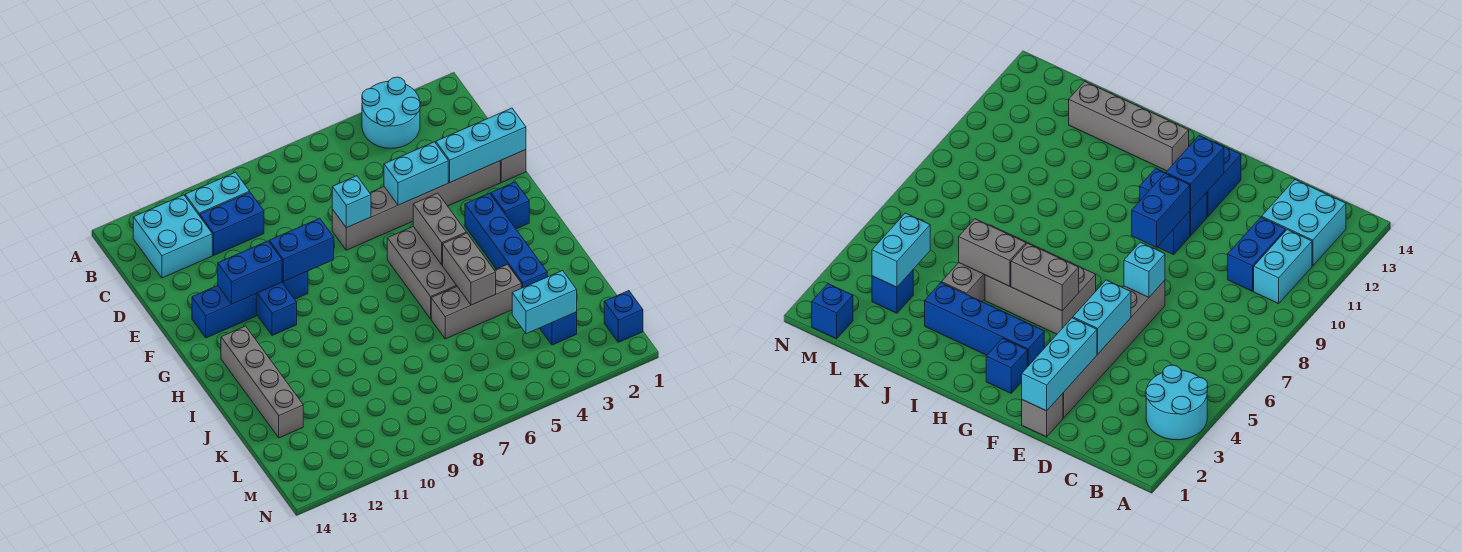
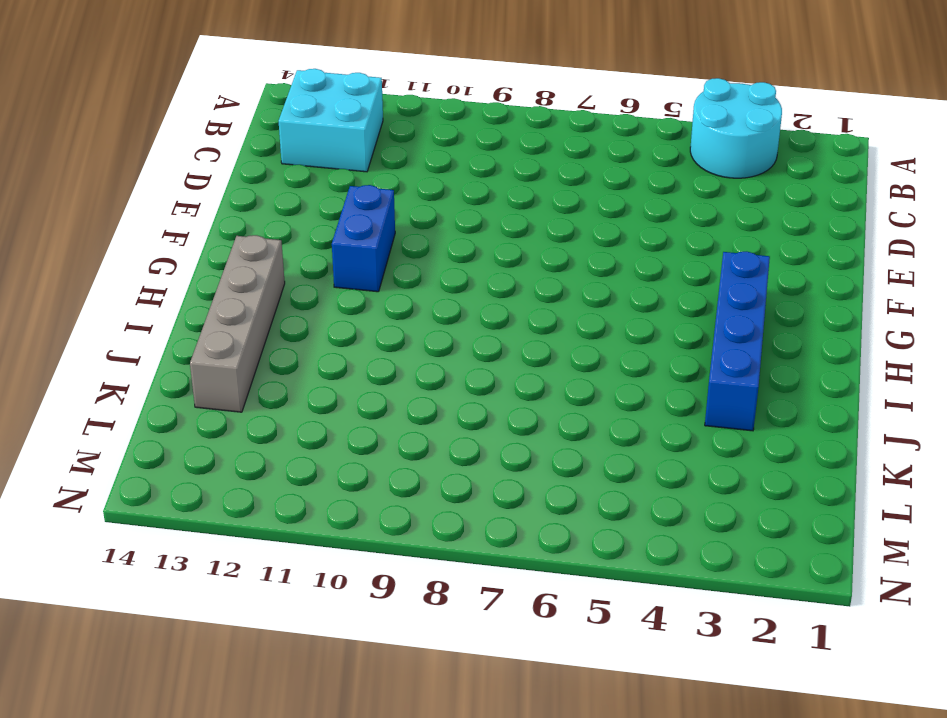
none -> cyan 1x2 brick [185,172,250,216]
none -> blue 1x2 brick [200,193,264,255]
none -> grey 1x1 brick [500,150,526,183]

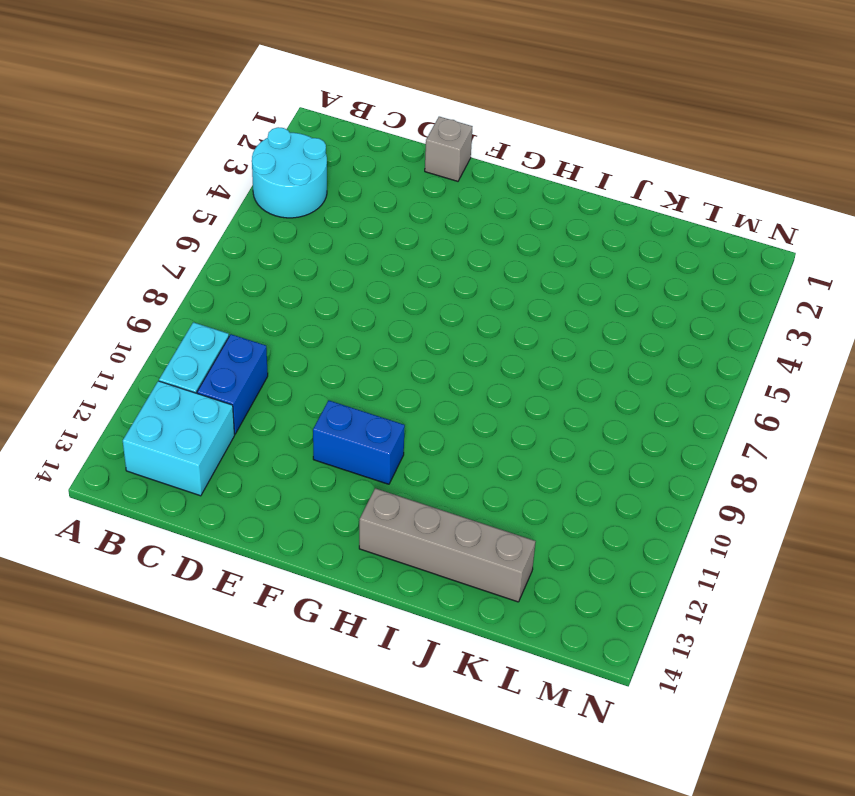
none -> grey 1x6 brick [332,161,500,250]
none -> blue 1x1 brick [282,271,308,299]
none -> blue 1x2 brick [192,286,256,338]

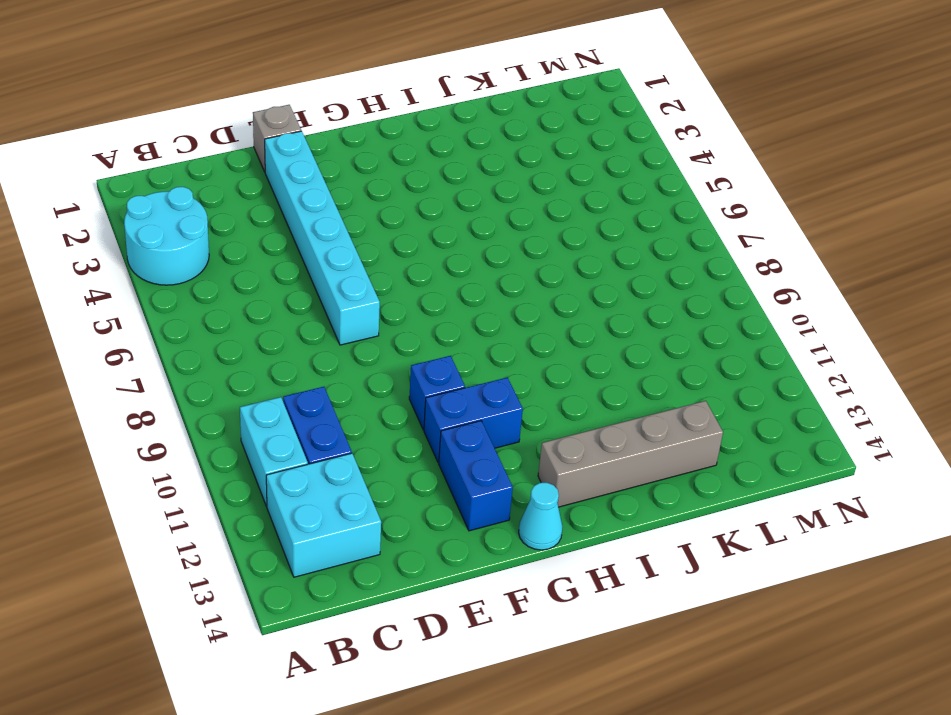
cyan 1x6 brick [265,131,380,345] -> grey 1x6 brick [332,161,500,250]
cyan 1x1 cone [519,483,562,550] -> none
none -> blue 1x1 brick [491,182,529,229]
none -> blue 1x4 brick [465,193,547,288]
none -> grey 2x3 brick [387,226,457,319]

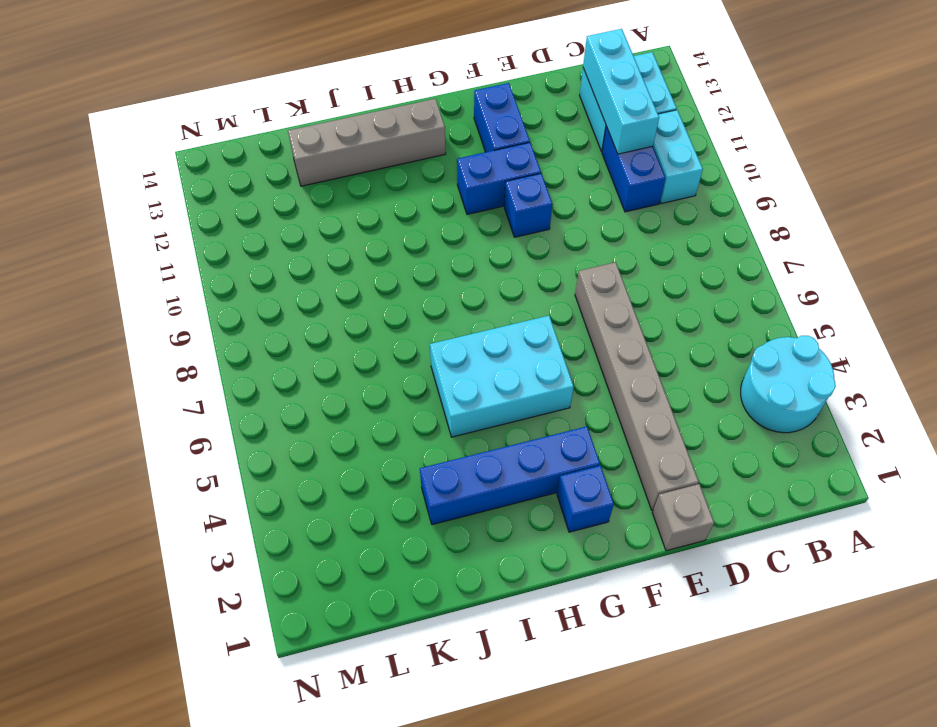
cyan 1x3 brick [583,29,659,154] -> cyan 1x3 brick moved to [436,108,526,182]
cyan 2x3 brick [430,316,574,437] -> grey 2x3 brick [387,226,457,319]
none -> grey 1x3 brick [431,265,521,339]
none -> blue 1x1 brick [540,312,577,345]
none -> blue 1x1 brick [604,291,643,342]

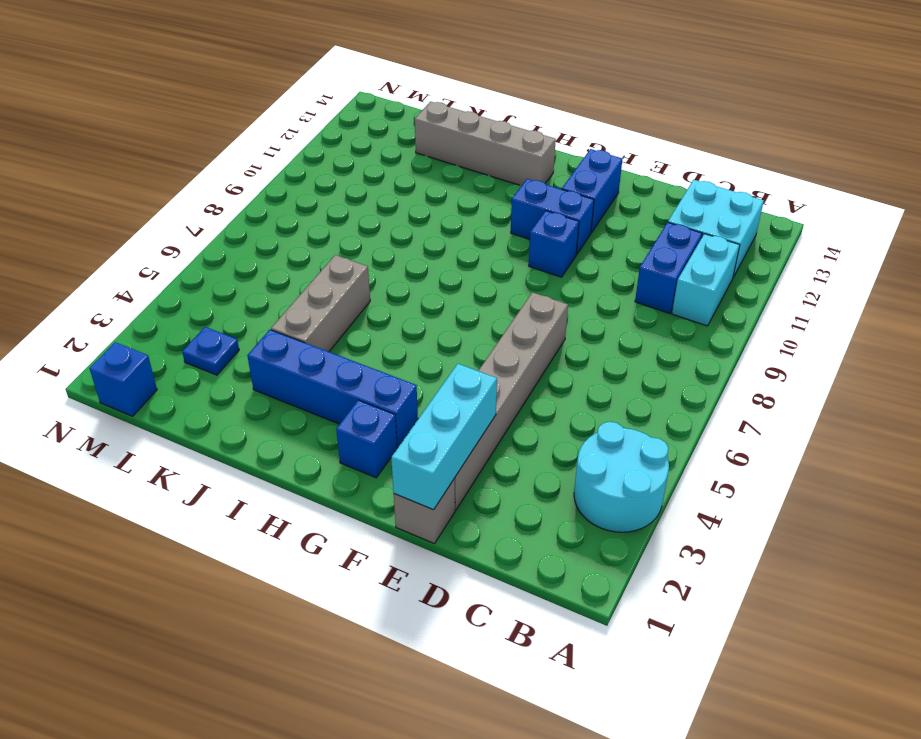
blue 1x1 plate [182,327,239,375] -> blue 1x1 brick [540,312,577,345]
none -> grey 2x3 brick [387,226,457,319]
none -> cyan 1x2 brick [384,142,448,205]
none -> cyan 1x1 brick [332,176,371,228]

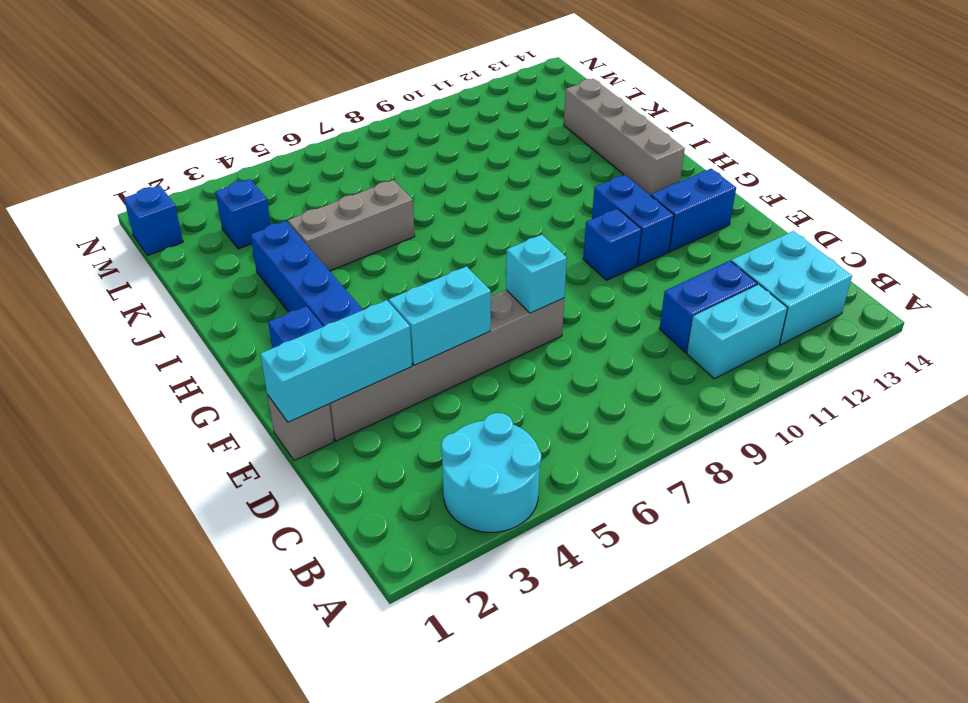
none -> grey 2x3 brick [387,226,457,319]
none -> blue 1x2 brick [269,218,334,282]
none -> blue 1x2 brick [218,241,282,304]

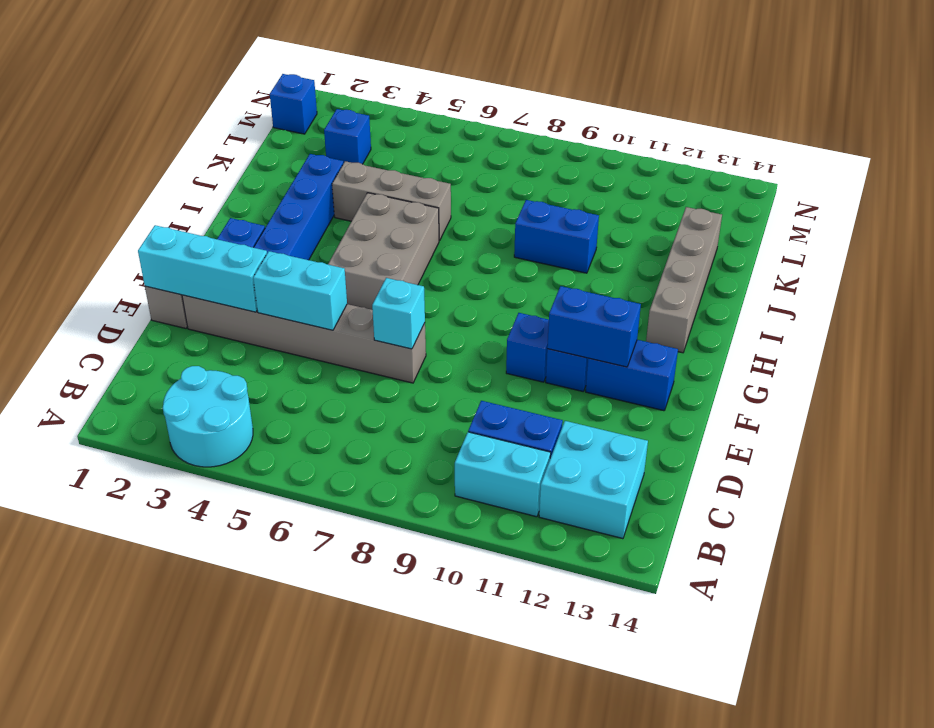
blue 1x2 brick [514,200,599,273] -> blue 1x2 brick moved to [269,218,334,282]
none -> grey 1x2 brick [413,193,466,265]
none -> grey 1x2 brick [443,233,496,305]
none -> cyan 1x2 brick [512,271,577,334]

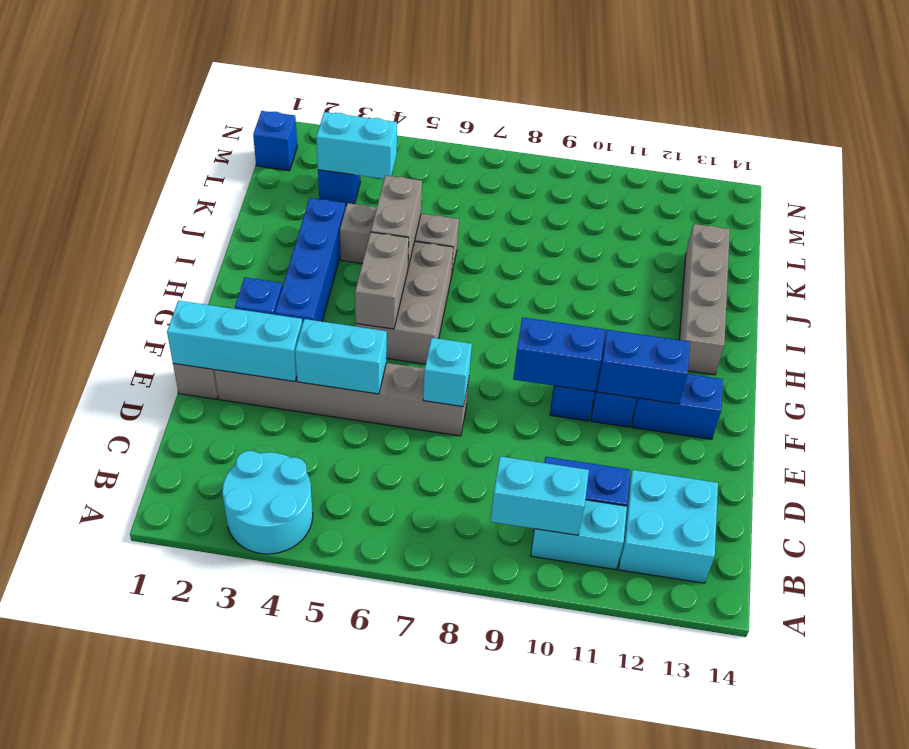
cyan 1x2 brick [490,456,589,535] -> none

